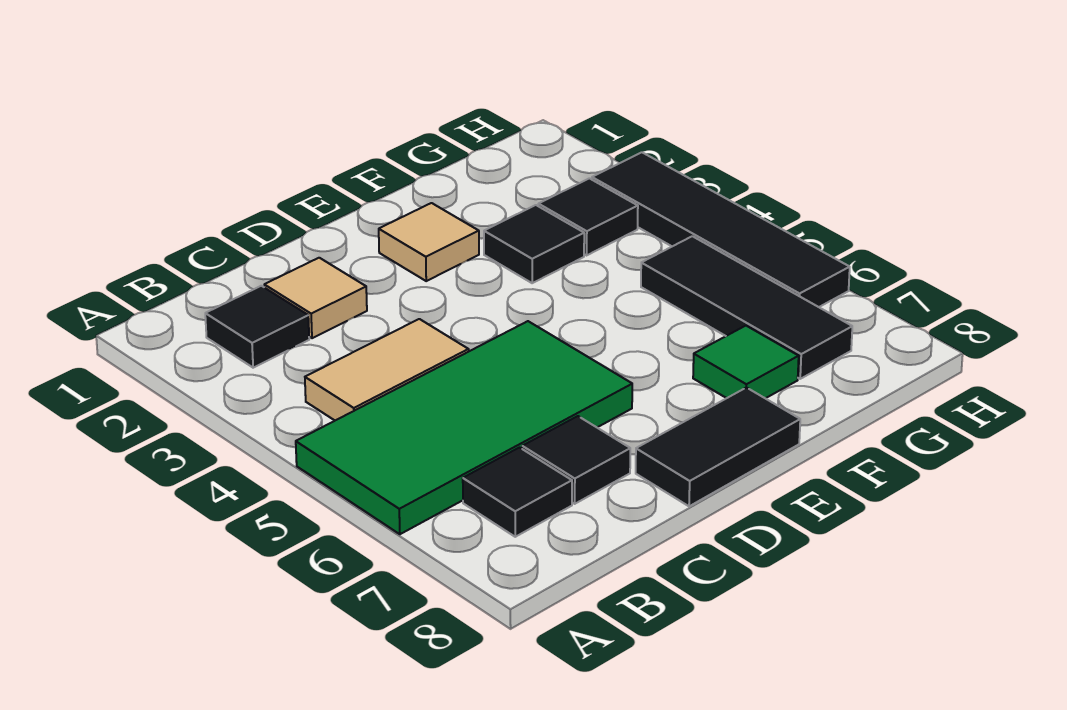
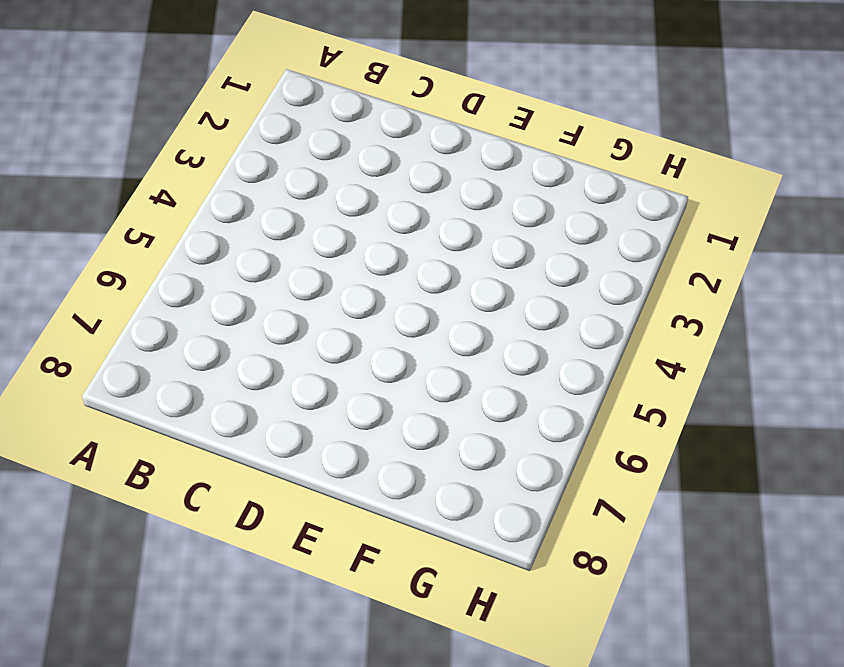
none -> green 2x4 tile [296,321,632,534]
none -> black 1x1 tile [205,286,309,368]
none -> tan 1x2 tile [305,319,469,420]

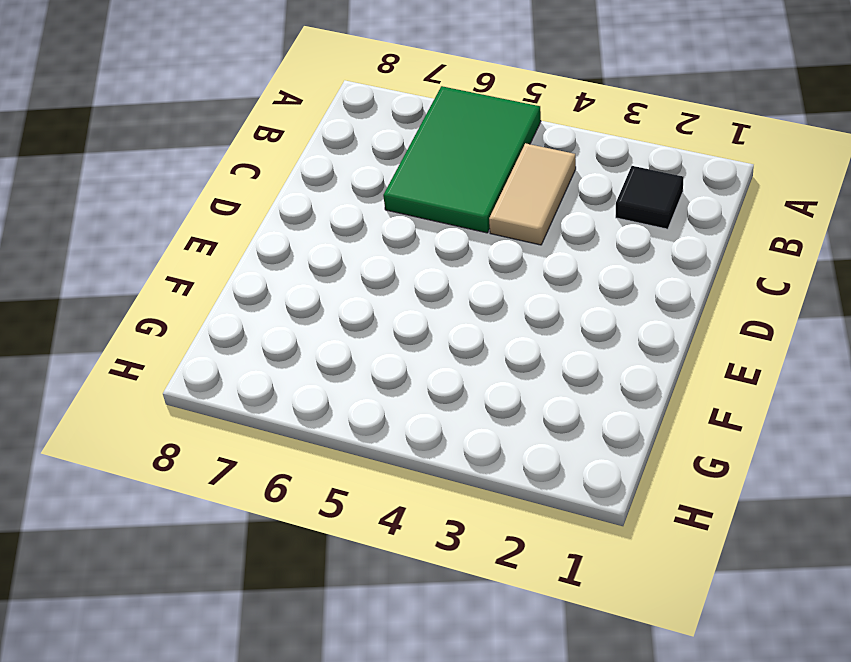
green 2x3 tile [383,86,541,233] -> green 2x4 tile [296,321,632,534]
none -> black 1x1 tile [463,448,572,537]
none -> tan 1x1 tile [264,258,367,338]
none -> black 1x1 tile [522,416,630,504]

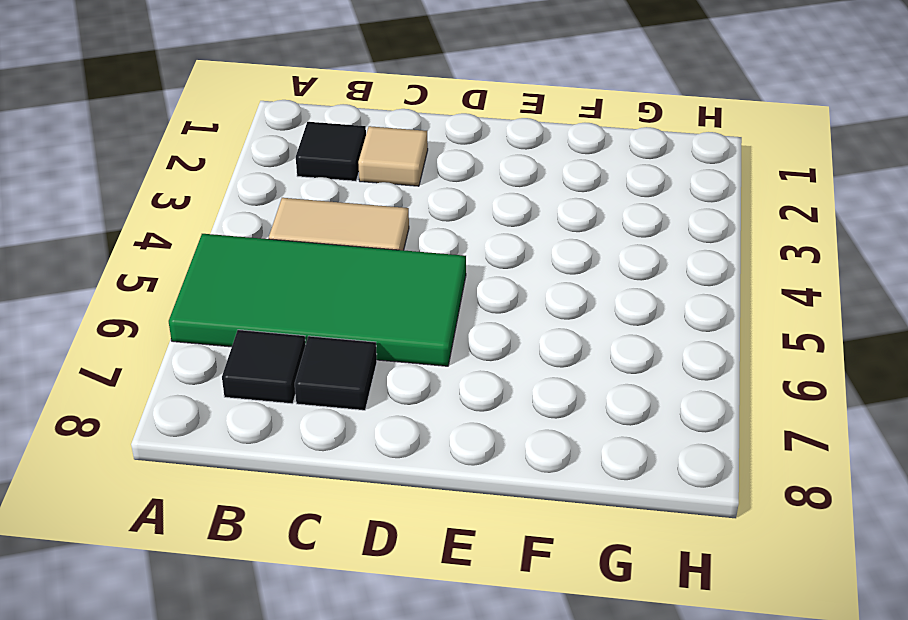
none -> black 1x2 tile [636,387,800,506]
none -> tan 1x1 tile [379,203,479,281]
none -> black 1x1 tile [484,205,584,283]

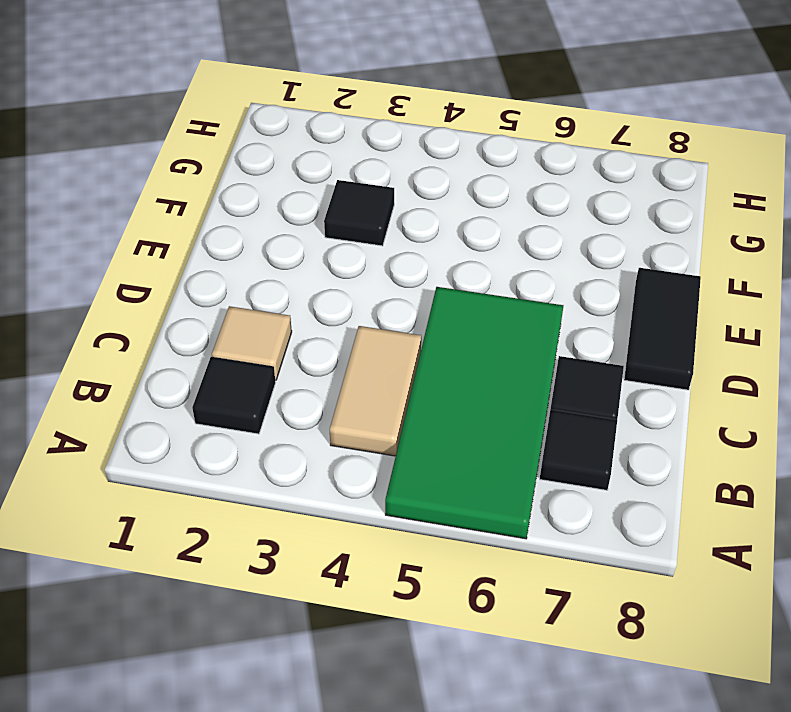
none -> tan 1x1 tile [379,203,479,281]
none -> green 1x1 tile [693,326,799,398]
none -> black 1x1 tile [538,178,638,255]

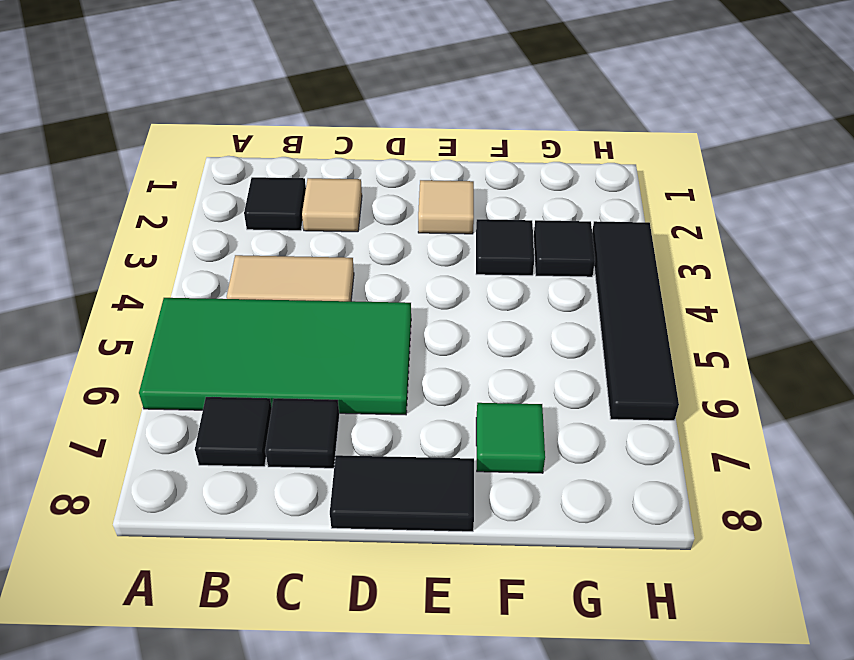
none -> black 1x3 tile [641,236,852,379]

